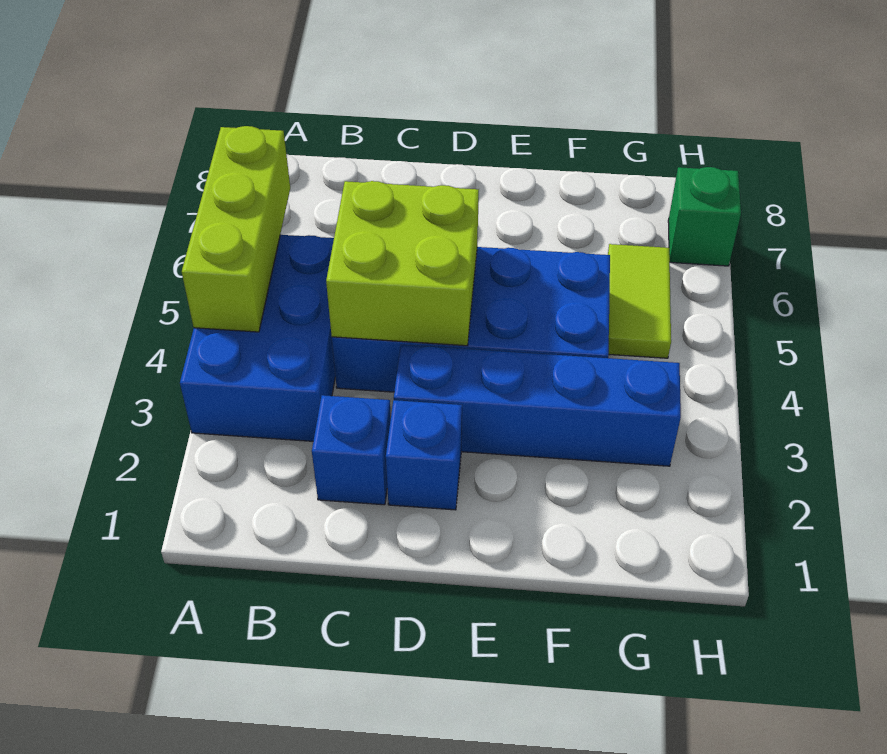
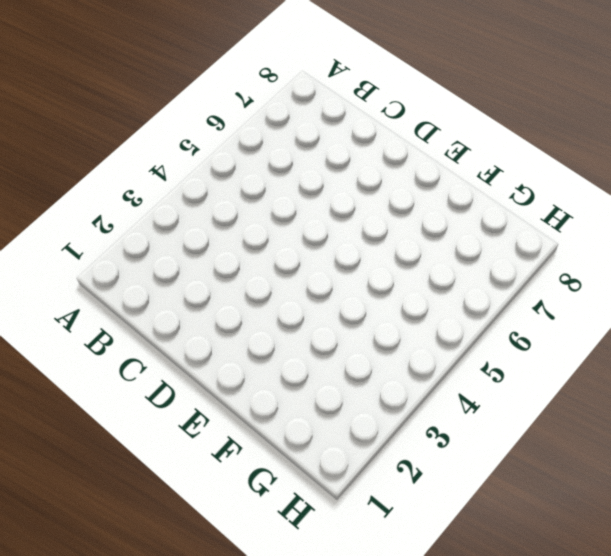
none -> blue 2x3 brick [180,235,335,441]
none -> blue 1x1 brick [312,395,391,505]

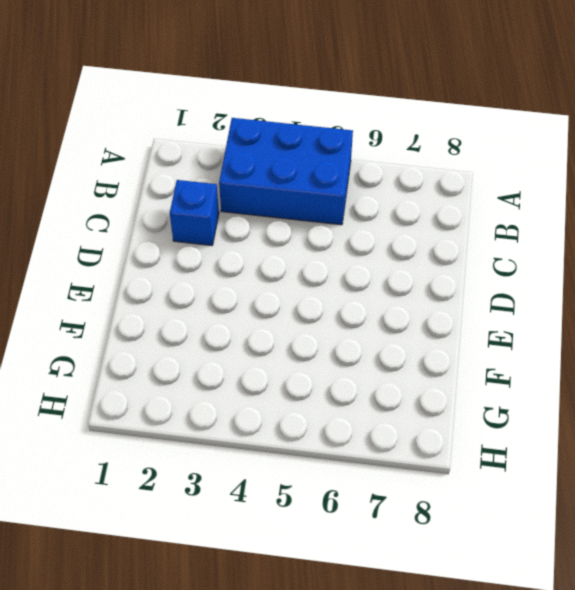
none -> blue 2x4 brick [332,247,610,392]
none -> blue 1x1 brick [386,400,462,510]

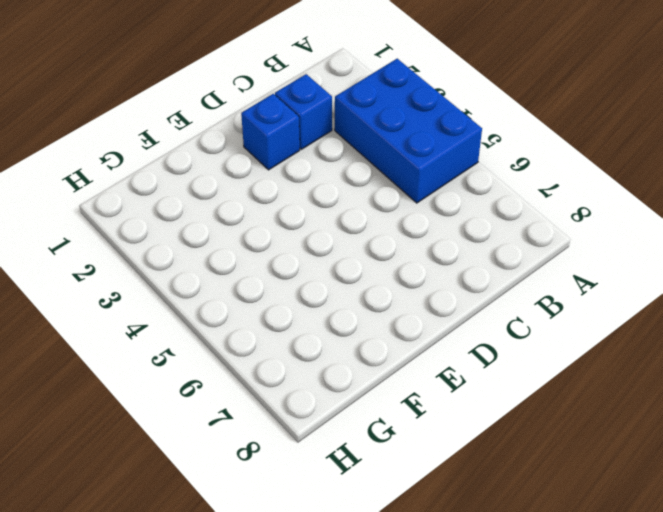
none -> blue 2x4 brick [332,247,610,392]
none -> blue 1x4 brick [394,345,681,466]

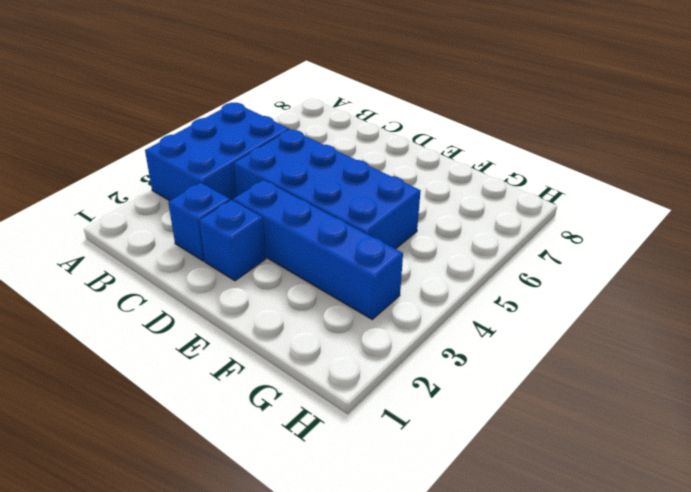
none -> lime 1x2 tile [608,244,671,358]
none -> green 1x1 brick [668,167,741,266]

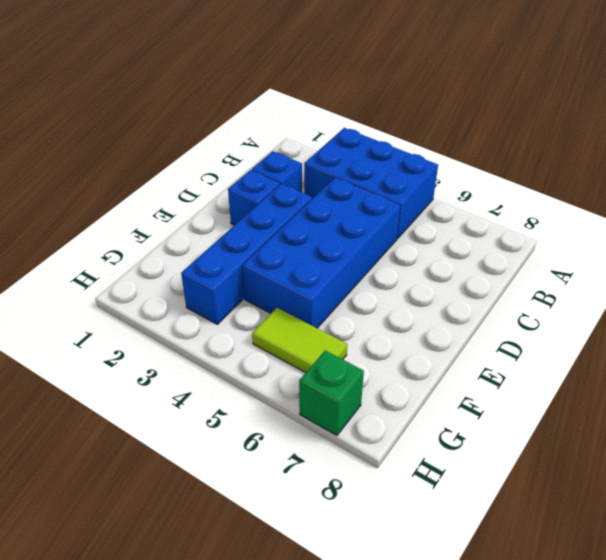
none -> lime 1x3 brick [182,126,290,332]
none -> lime 2x2 brick [326,181,479,346]

